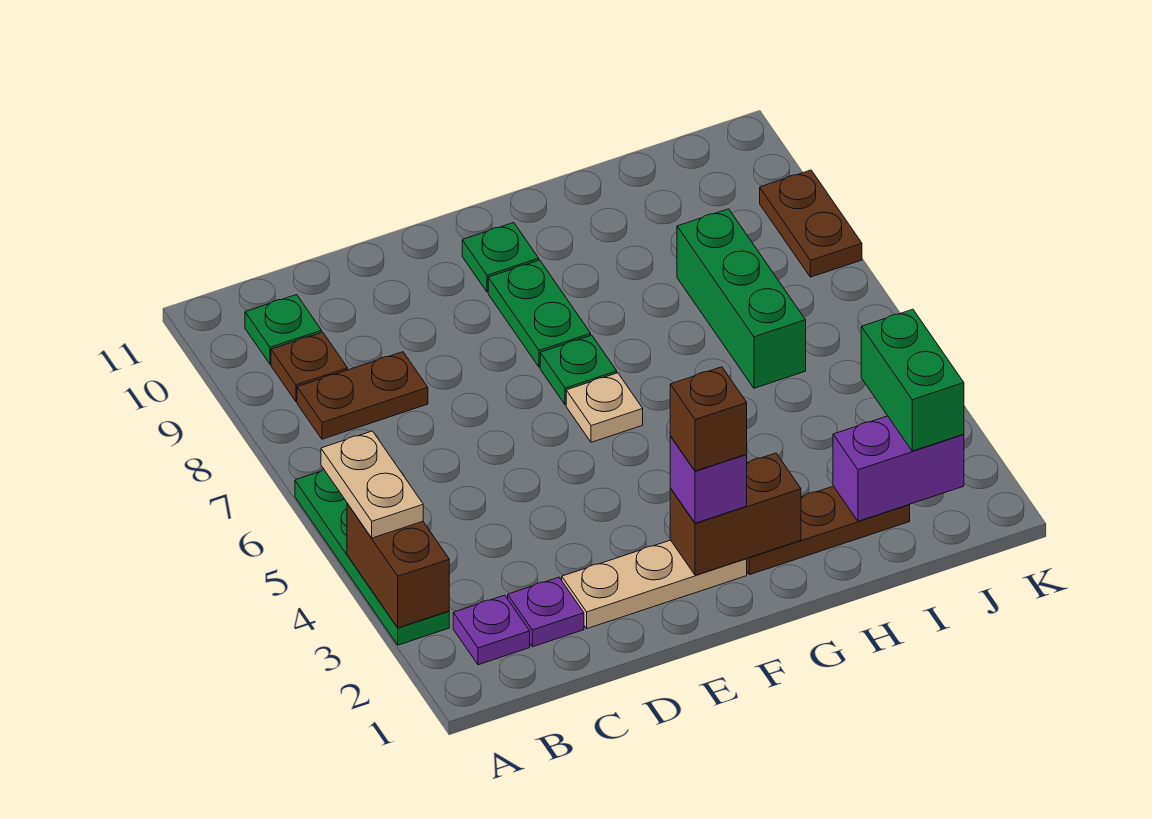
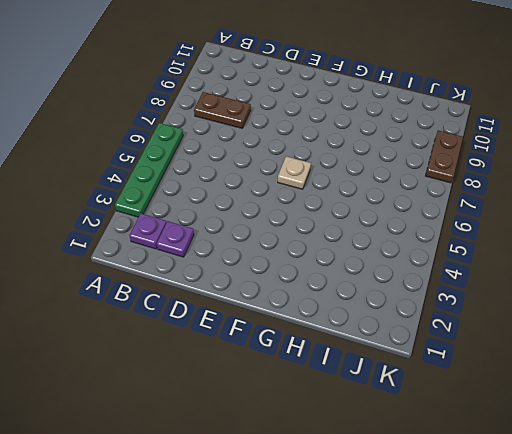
none -> brown 1x1 plate [271,332,348,402]
none -> green 1x1 plate [245,295,322,364]
none -> tan 1x3 plate [562,540,747,629]

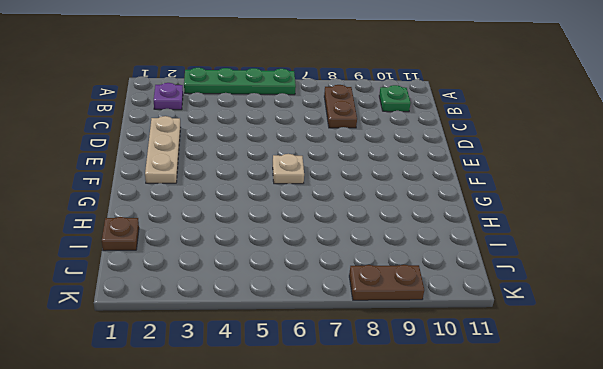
brown 1x1 plate [102,217,139,251] -> brown 1x1 plate moved to [271,332,348,402]
none -> purple 1x1 plate [508,577,584,647]
none -> green 1x1 plate [540,335,617,405]
none -> green 1x2 plate [488,260,591,367]

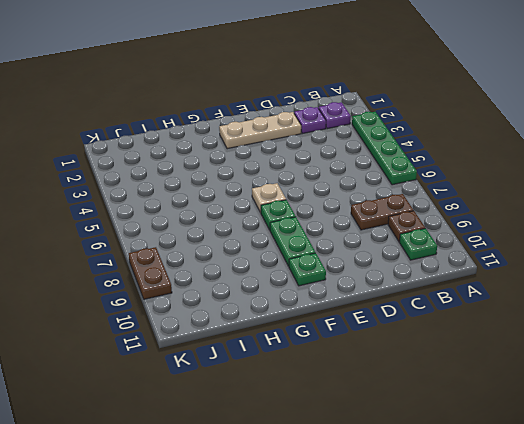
none -> brown 1x3 plate [747,486,910,575]
none -> green 1x3 brick [677,209,806,388]
none -> brown 1x2 brick [347,503,449,628]

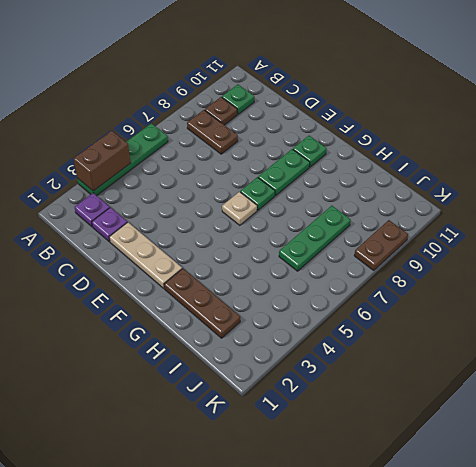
green 1x3 plate [279,206,351,271] -> green 1x3 brick [677,209,806,388]
none -> brown 1x2 brick [670,453,801,575]
none -> purple 1x2 brick [833,416,964,521]
none -> tan 1x2 plate [321,431,423,538]

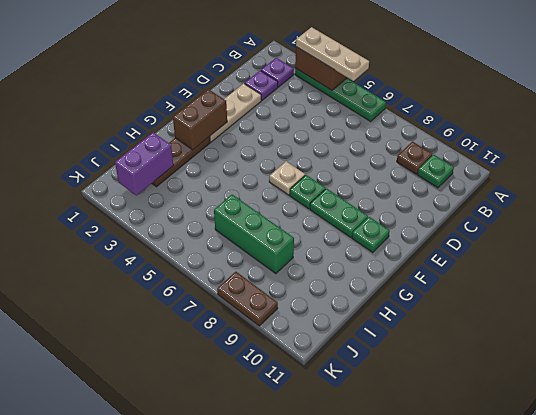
tan 1x3 plate [296,27,369,81] -> tan 1x2 plate [321,431,423,538]
none -> brown 1x2 plate [297,352,428,439]
none -> purple 1x1 brick [670,436,747,523]
none -> green 1x2 brick [861,309,964,451]

